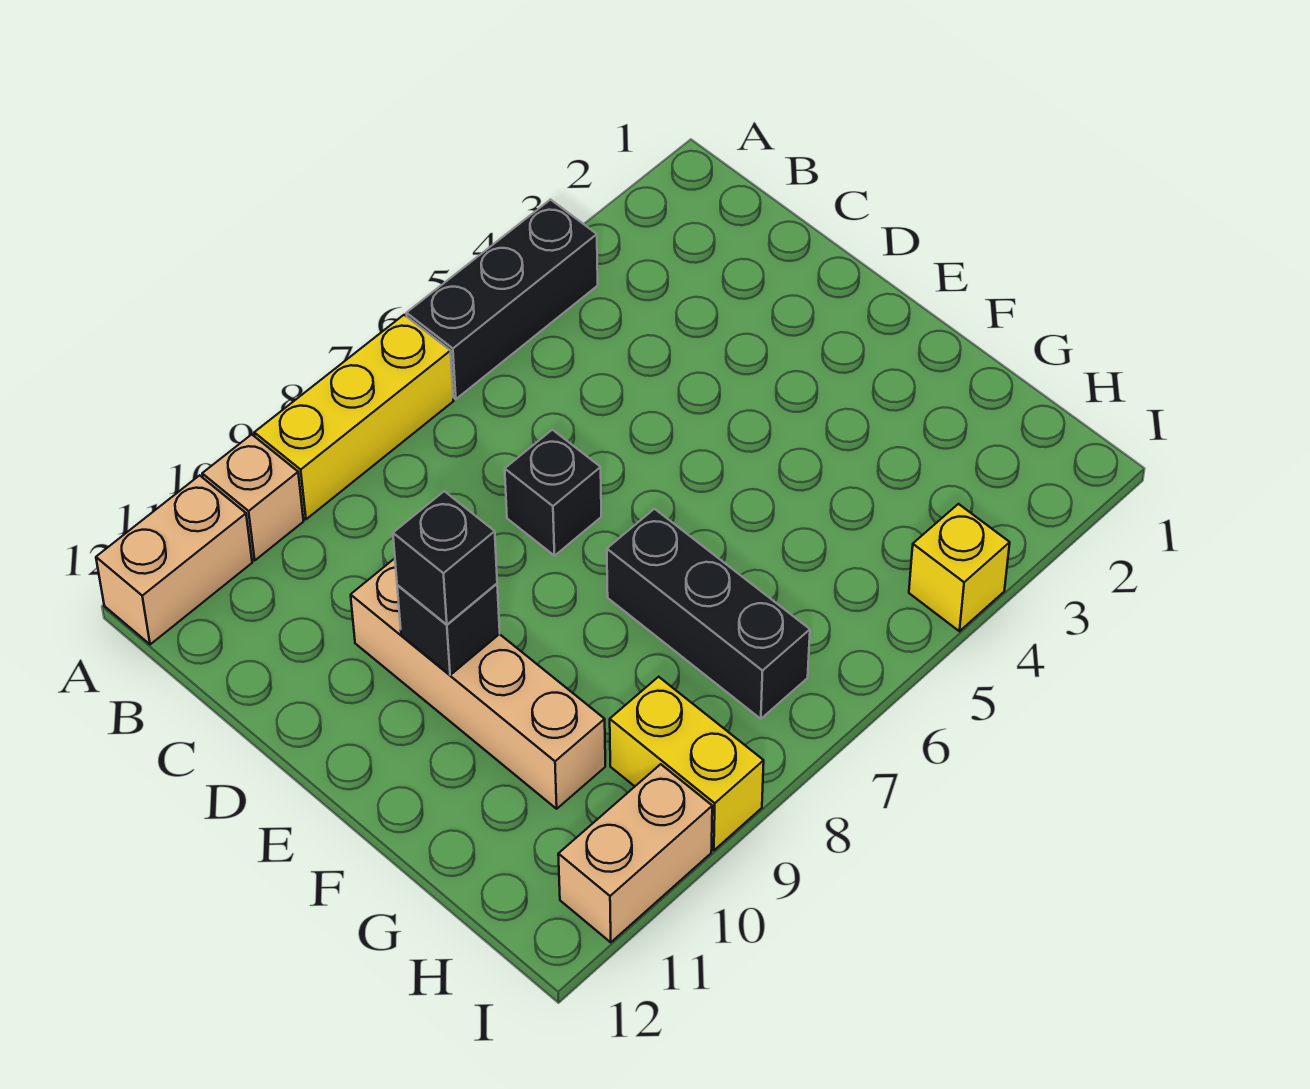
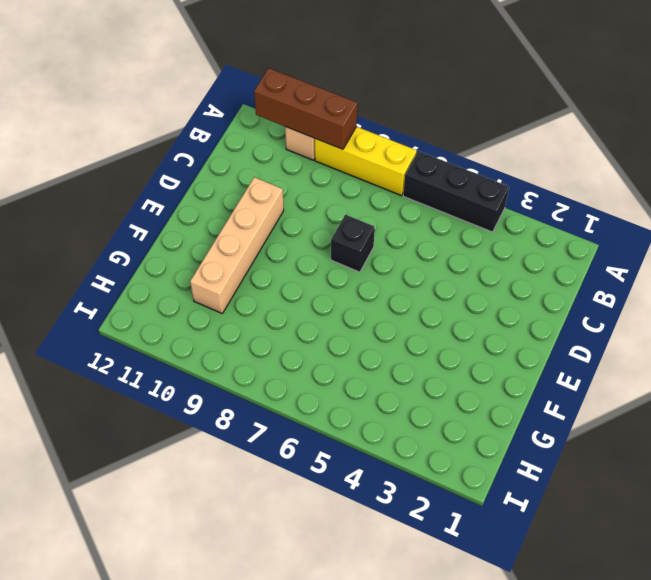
brown 1x3 brick [254,68,357,149] -> none
none -> tan 1x2 brick [96,475,252,645]
none -> black 1x3 brick [607,509,810,719]
none -> yellow 1x2 brick [610,677,764,850]

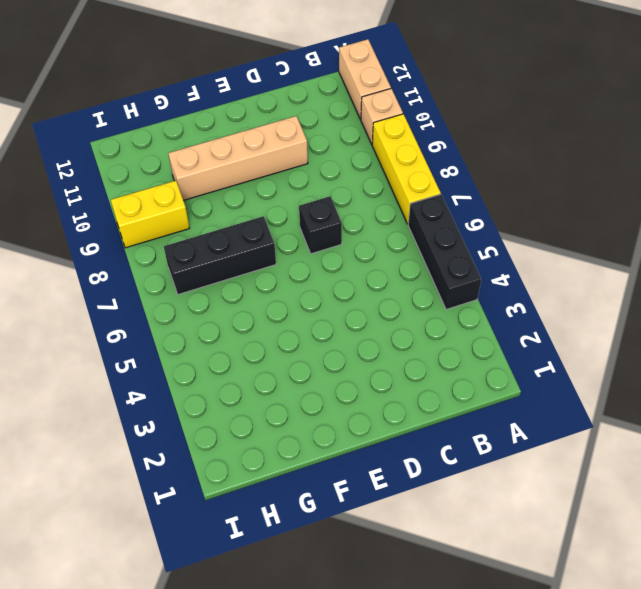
none -> yellow 1x1 brick [909,504,1010,631]
none -> tan 1x2 brick [558,764,712,942]
none -> black 1x1 brick [397,584,500,675]

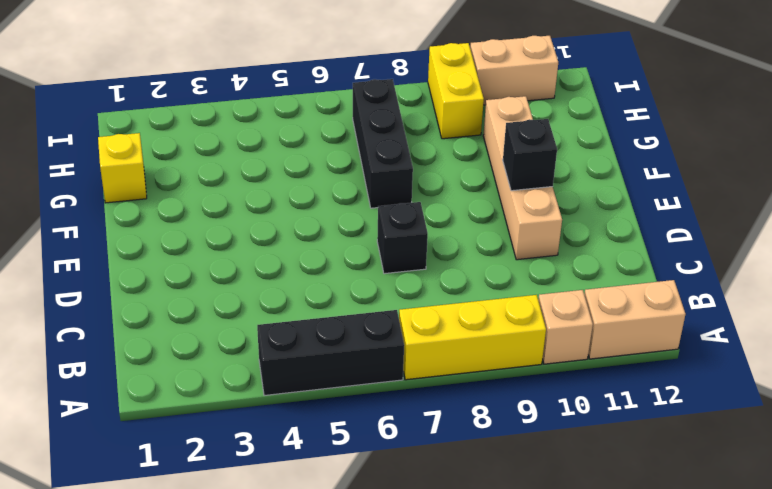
yellow 1x1 brick [98,133,147,203] -> yellow 1x1 brick moved to [909,504,1010,631]
none -> black 1x1 brick [393,491,497,625]

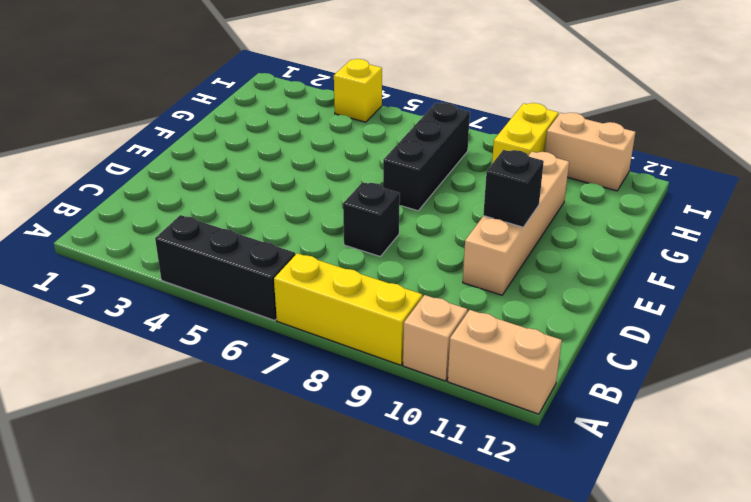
none -> black 1x1 brick [393,491,497,625]

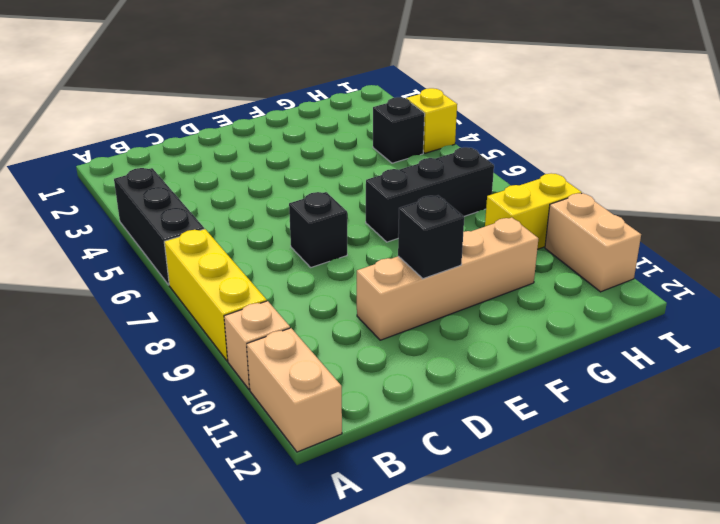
black 1x1 brick [373,97,425,163] -> black 1x1 brick moved to [393,491,497,625]

